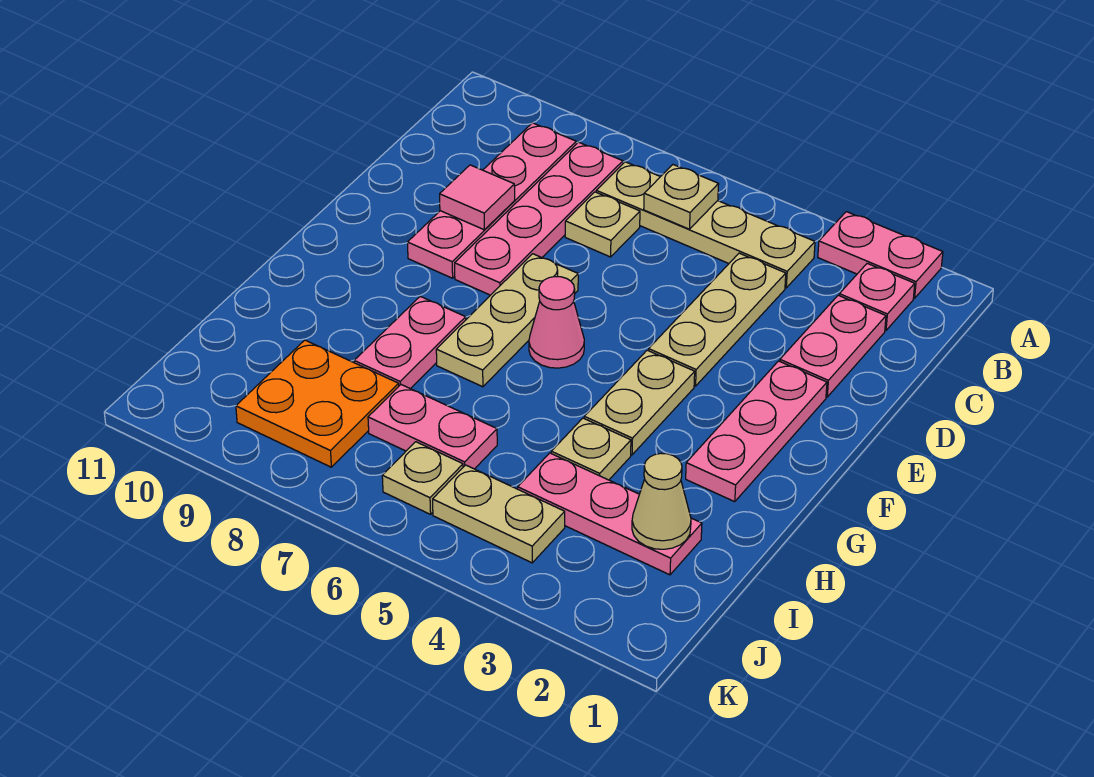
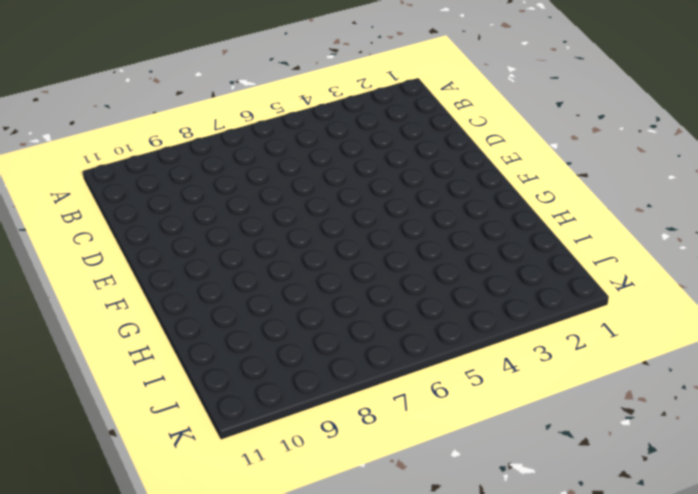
none -> pink 1x2 plate [818,212,943,298]
none -> pink 1x1 plate [839,263,915,331]
none -> tan 1x4 plate [596,162,815,288]

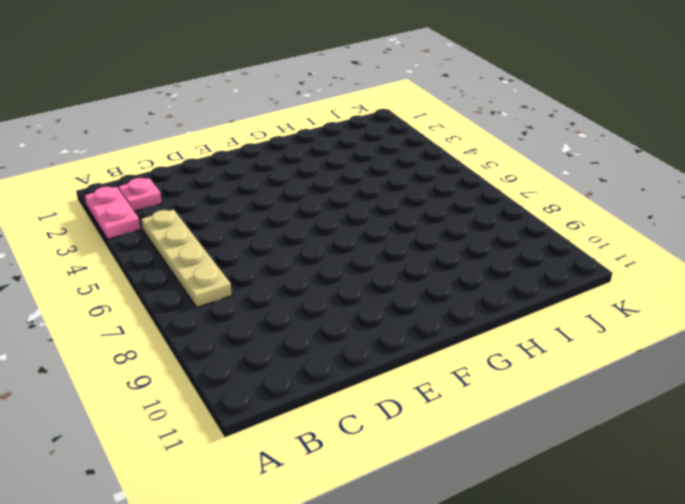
none -> pink 1x4 plate [455,142,623,295]
none -> pink 1x4 plate [407,123,576,278]
none -> pink 1x2 plate [780,295,886,397]

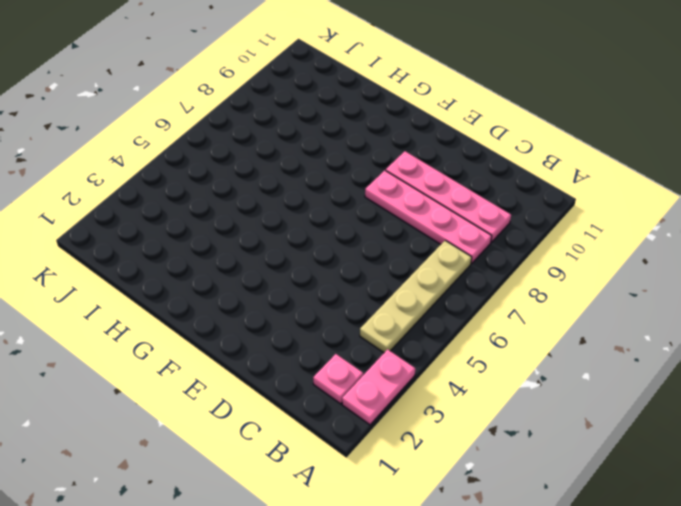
none -> pink 1x2 plate [780,295,886,397]
none -> tan 1x3 plate [649,253,786,386]
none -> tan 1x1 plate [565,192,640,257]

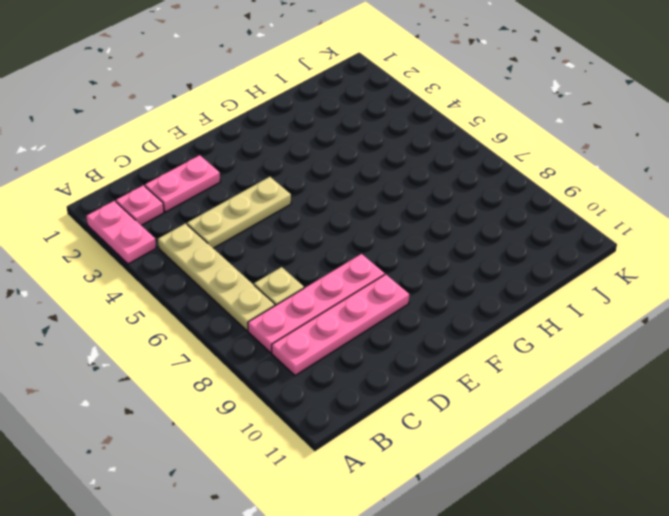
none -> pink 1x3 plate [686,361,827,502]
none -> tan 1x3 plate [436,254,578,387]
none -> tan 1x2 plate [584,350,695,455]

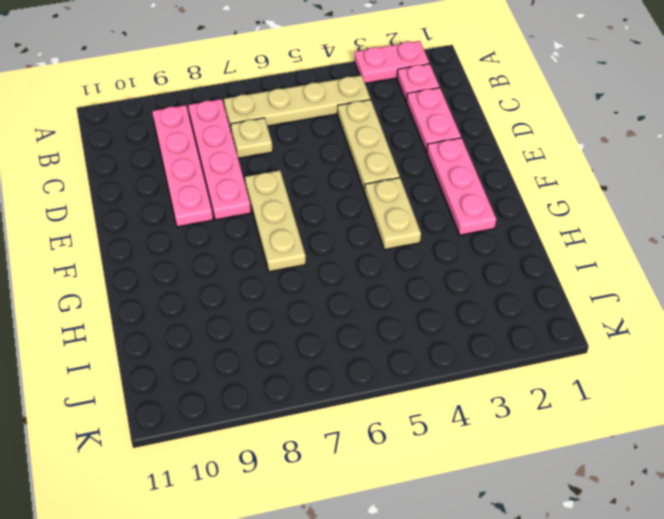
none -> pink 1x1 cone [529,277,584,368]
none -> pink 1x2 plate [354,296,466,389]
none -> tan 1x1 plate [551,418,631,480]

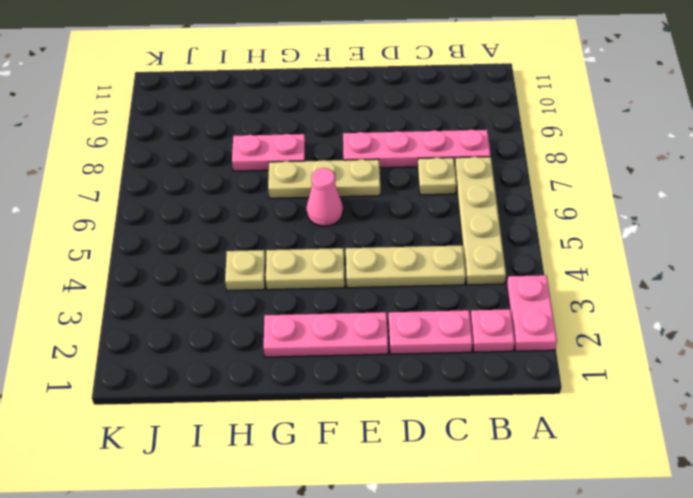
none -> pink 1x4 plate [407,123,576,278]
none -> pink 1x3 plate [518,453,702,575]
none -> pink 1x2 plate [368,385,497,469]

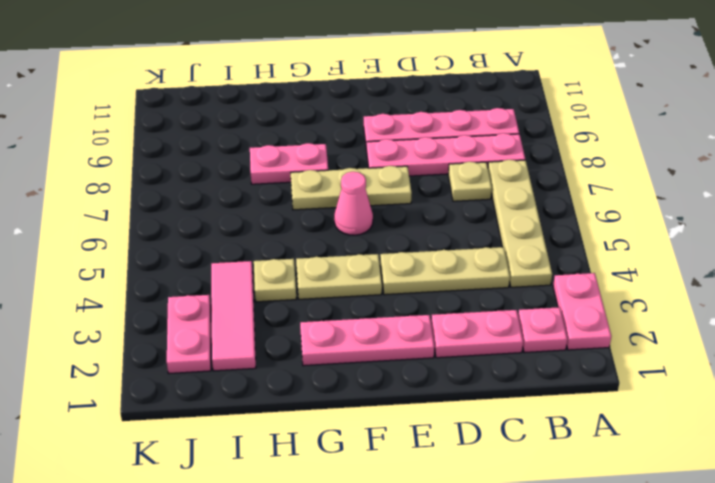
pink 1x3 tile [211,261,256,371] -> pink 1x3 plate [518,453,702,575]
pink 1x2 plate [167,295,211,373] -> pink 1x2 plate moved to [368,385,497,469]
none -> orange 2x2 plate [236,340,399,467]
none -> tan 1x2 plate [433,465,565,563]
none -> tan 1x1 plate [382,442,463,514]

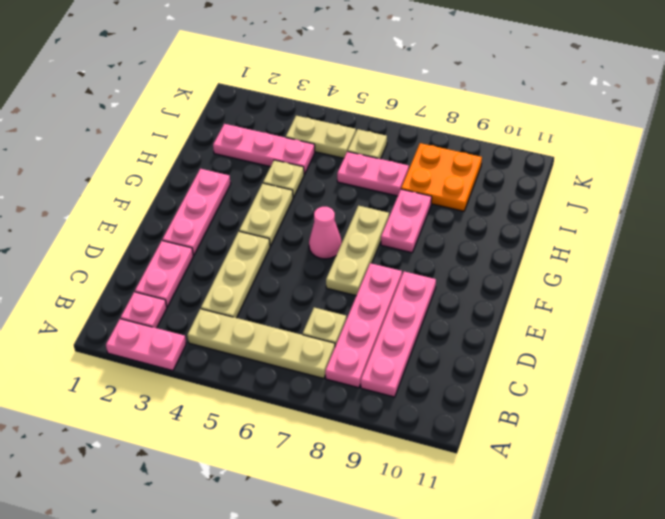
none -> tan 1x1 plate [644,165,719,229]
none -> pink 1x1 tile [440,165,515,230]
none -> tan 1x1 cone [632,453,691,549]

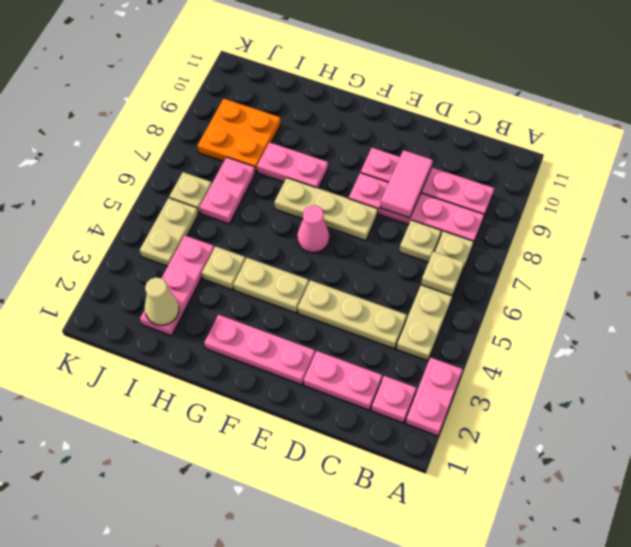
pink 1x2 tile [380,150,433,218] -> pink 1x1 tile [440,165,515,230]

